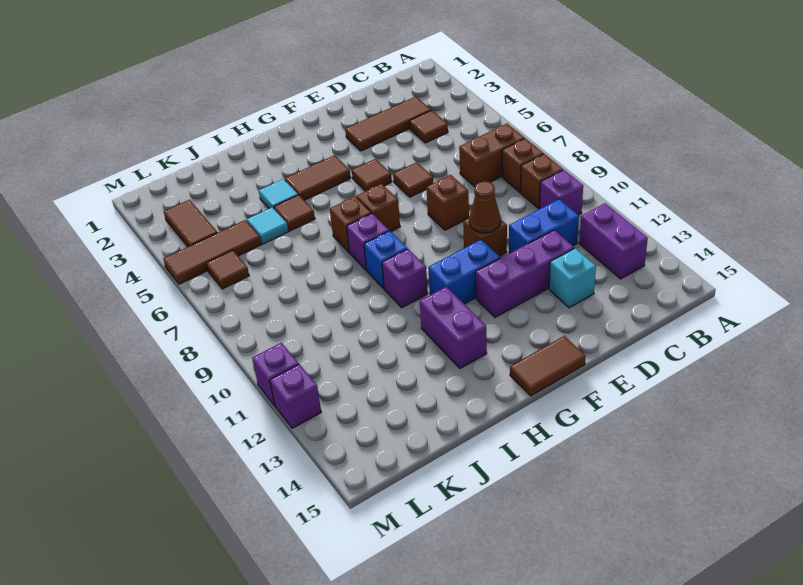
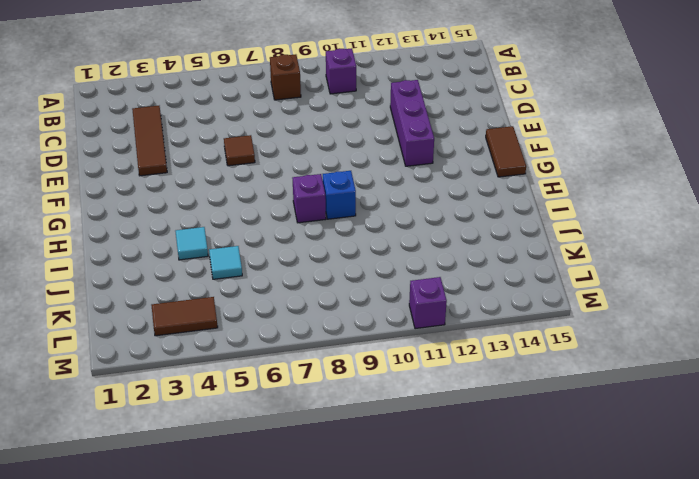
none -> brown 1x2 brick [459,124,525,187]
none -> brown 1x1 brick [521,154,563,208]
none -> purple 1x2 brick [579,203,648,279]
none -> brown 1x1 tile [409,110,448,143]

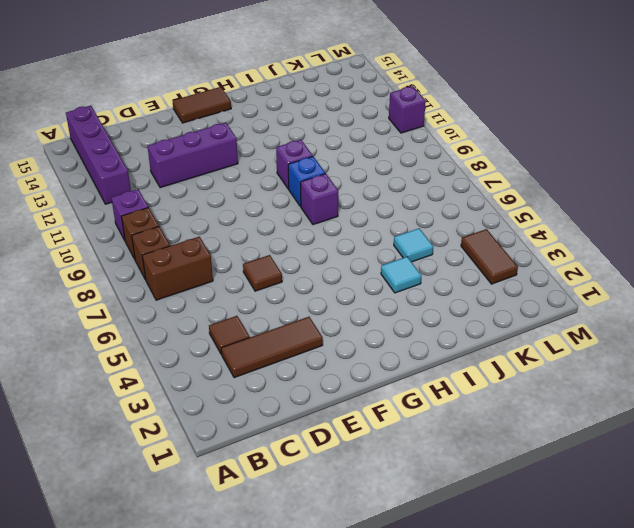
purple 1x4 brick [66,106,131,204] -> purple 1x2 brick [579,203,648,279]
none -> blue 1x2 brick [509,199,579,253]
none -> cyan 1x1 brick [549,248,596,308]
none -> brown 1x1 brick [426,175,469,230]
none -> brown 1x1 brick [463,218,507,256]

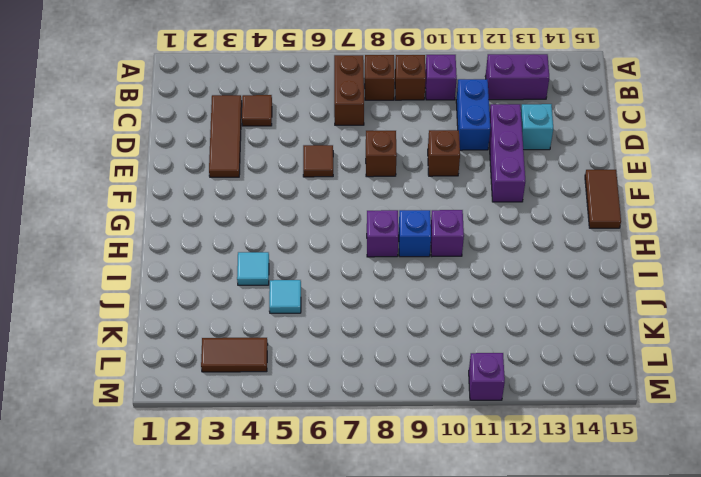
none -> brown 1x1 tile [352,159,392,191]
none -> blue 1x2 brick [428,239,500,304]
none -> brown 1x2 tile [285,155,351,200]
none -> brown 1x1 brick [357,184,400,231]

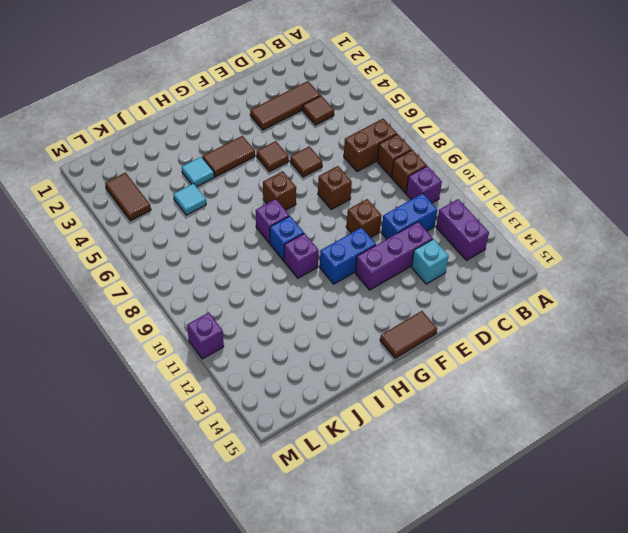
none -> brown 1x1 brick [330,197,372,252]
none -> purple 1x2 brick [420,287,487,368]
none -> brown 1x1 tile [274,195,315,231]
none -> brown 1x3 tile [163,220,261,284]

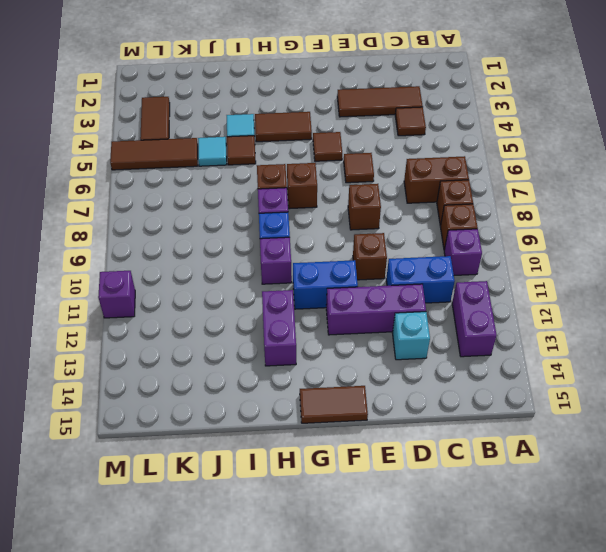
none -> brown 1x1 tile [206,250,249,289]
none -> purple 1x1 brick [270,364,321,428]
none -> brown 1x1 cone [469,181,501,233]

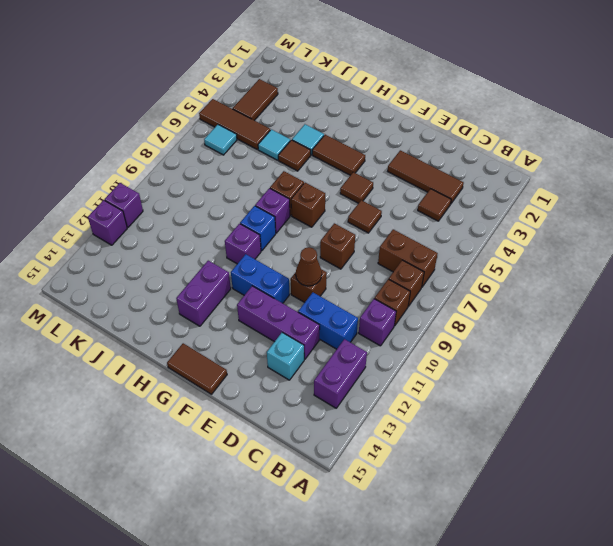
cyan 1x1 tile [204,125,237,155] -> brown 1x1 tile [206,250,249,289]

